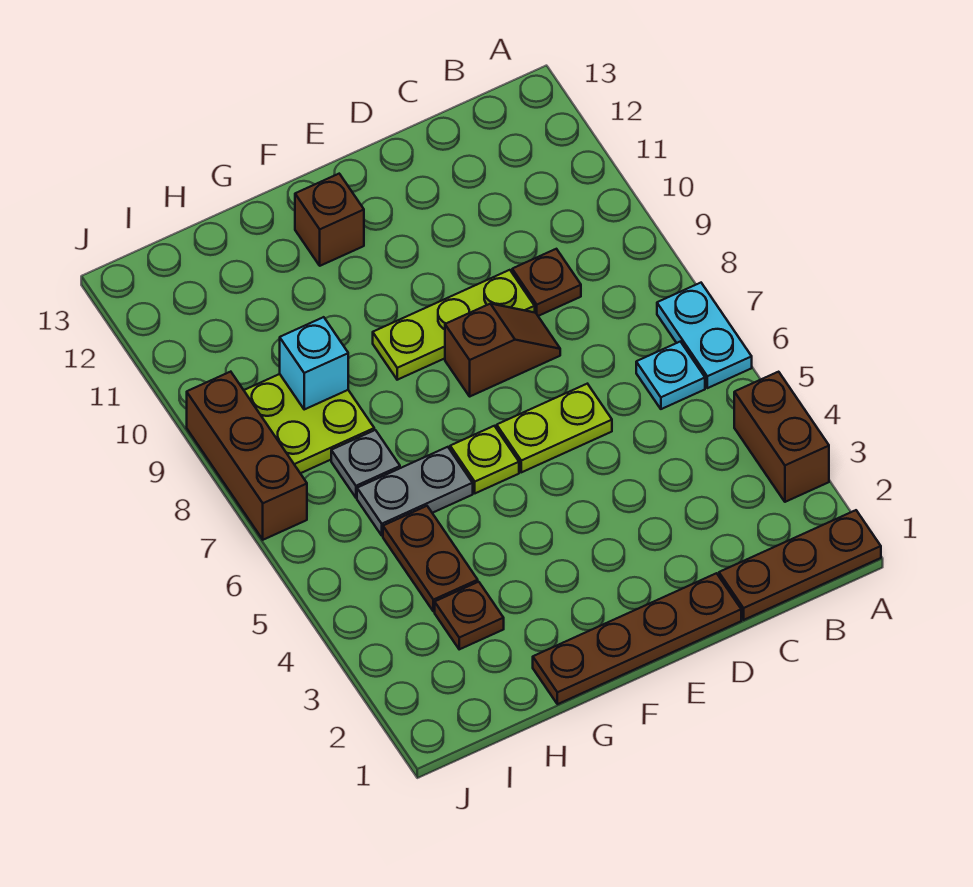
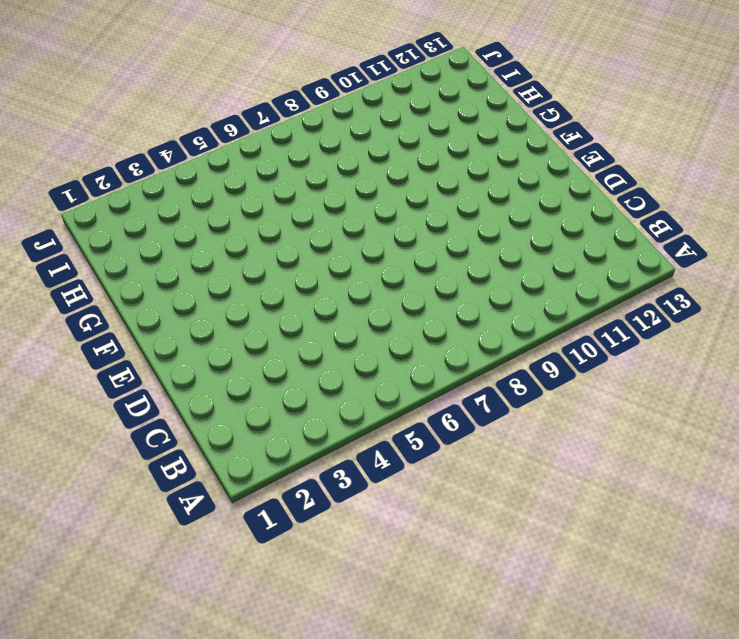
none -> brown 1x3 plate [719,510,881,620]
none -> brown 1x2 brick [734,372,829,502]
none -> cyan 1x2 plate [657,283,752,388]

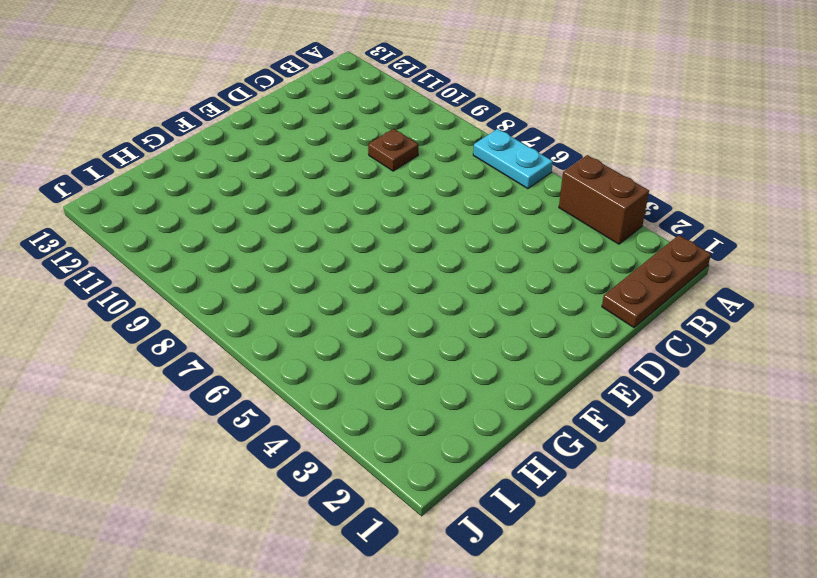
none -> cyan 1x1 plate [636,341,705,409]
none -> brown 1x4 plate [533,573,741,704]
none -> lime 1x2 plate [497,384,612,472]

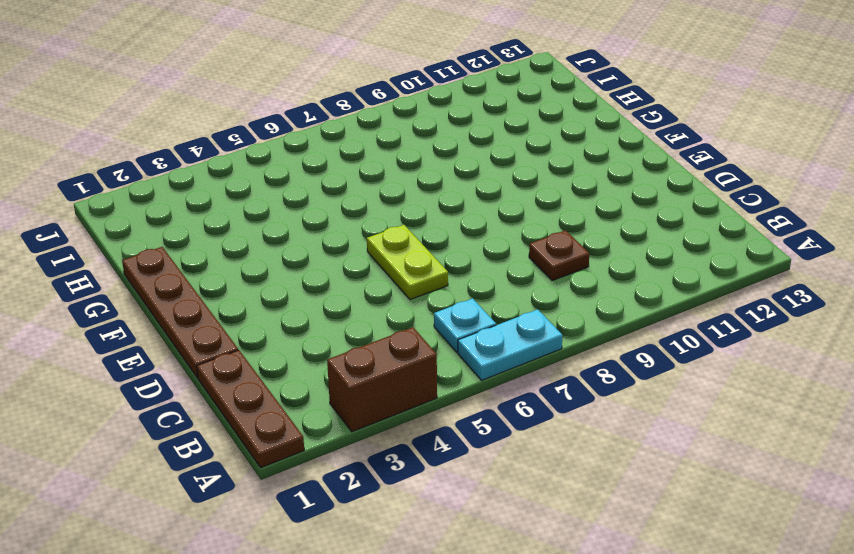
none -> brown 1x2 slope [445,304,560,396]
none -> lime 1x3 plate [373,270,535,380]
none -> lime 1x1 plate [450,426,519,493]

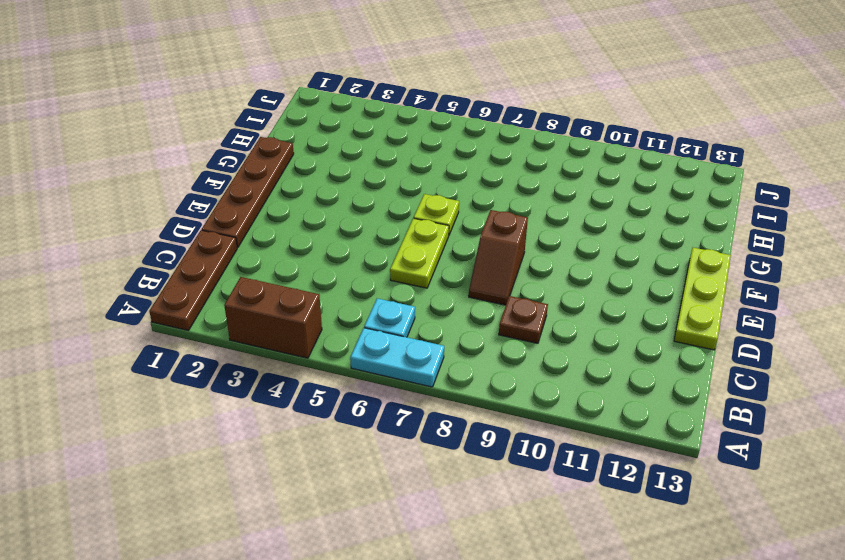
lime 1x3 plate [674,248,731,350] -> lime 1x3 plate moved to [373,270,535,380]
none -> brown 1x1 brick [295,174,364,266]
none -> grey 1x2 plate [357,447,473,536]
none -> brown 1x1 plate [435,582,504,649]

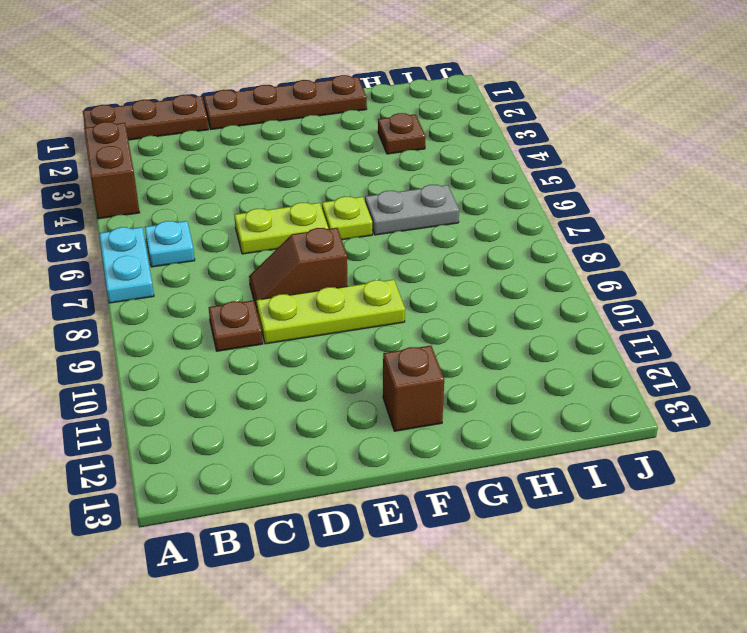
none -> brown 1x2 plate [383,506,478,612]
none -> grey 1x1 plate [331,430,400,498]
none -> lime 2x2 plate [244,374,374,473]

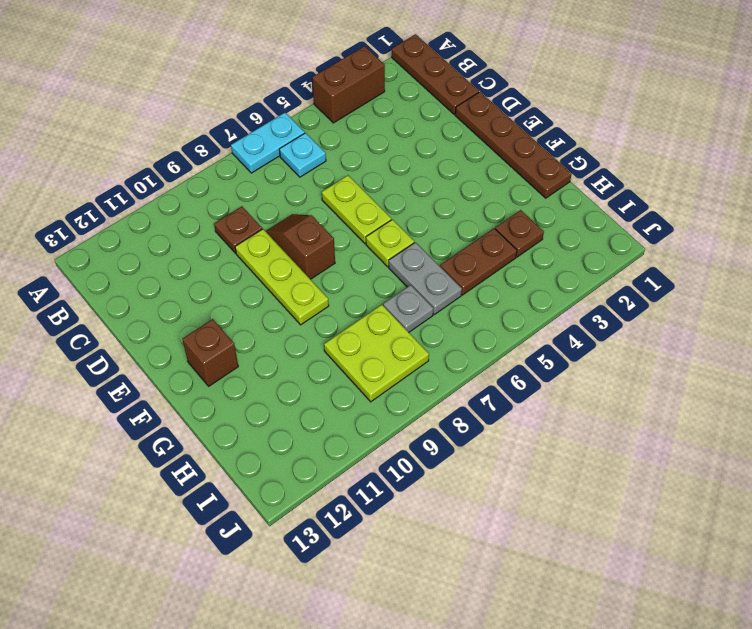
none -> brown 1x3 brick [187,372,307,540]
none -> cyan 1x1 brick [280,317,348,409]

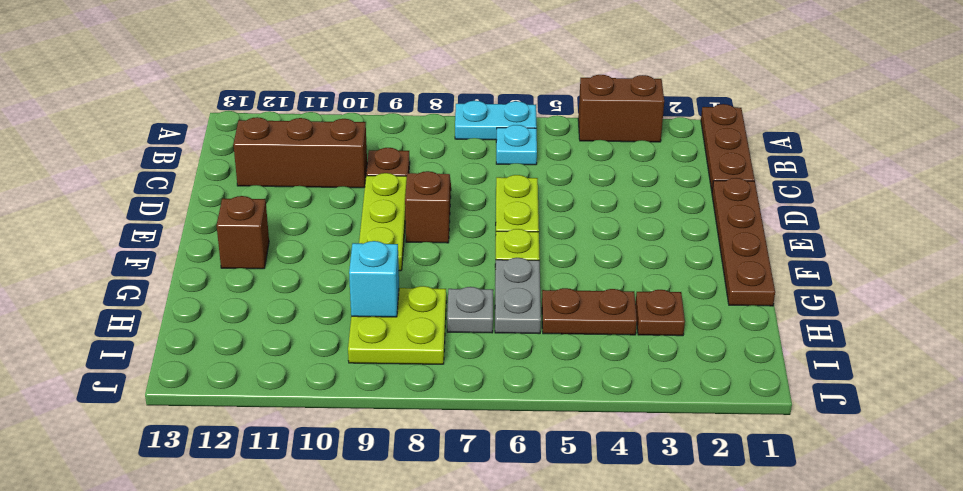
brown 1x3 brick [233,117,367,188] -> brown 1x3 brick moved to [187,372,307,540]

